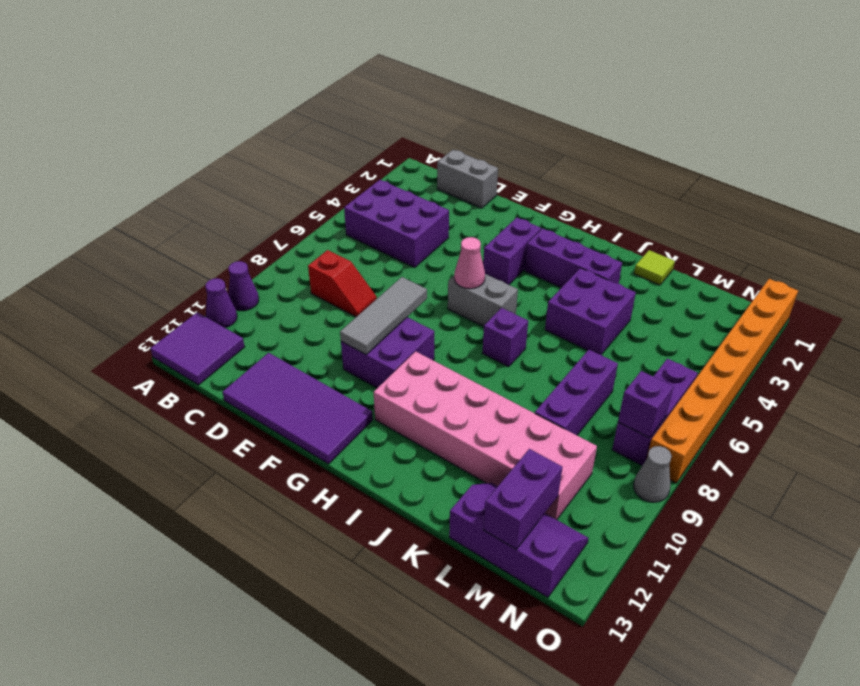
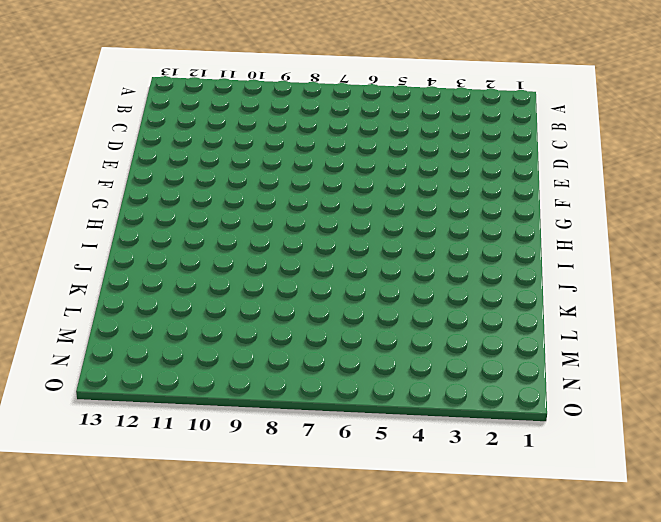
none -> purple 1x1 cone [228,261,259,311]
none -> purple 1x1 cone [206,278,237,328]
none -> purple 2x2 tile [150,312,245,385]

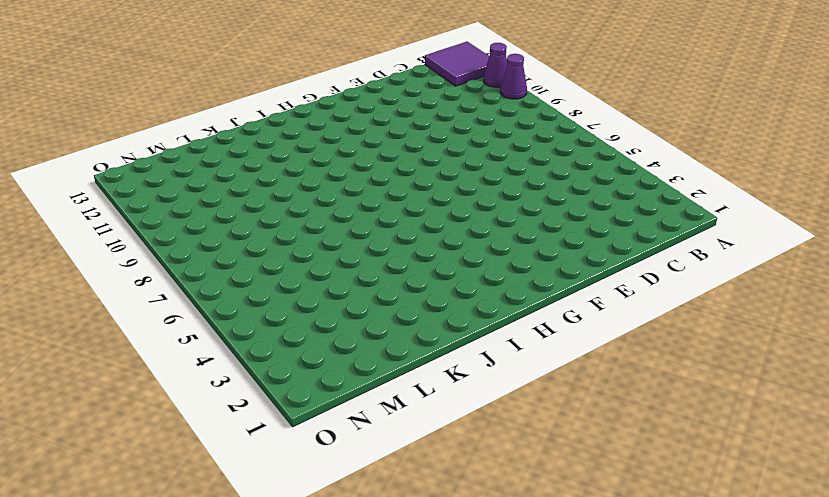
none -> purple 2x3 brick [344,180,449,268]
none -> grey 1x2 brick [437,150,498,208]
none -> red 1x2 slope [308,250,377,317]

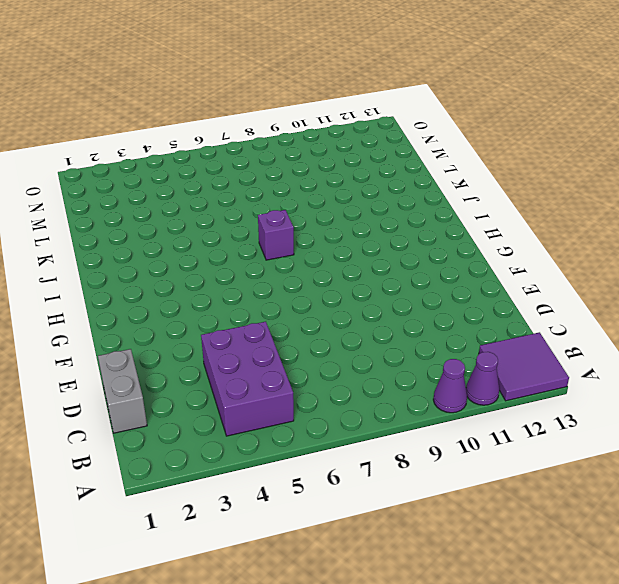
none -> red 1x2 slope [308,250,377,317]
none -> purple 2x4 tile [223,353,373,464]
none -> purple 2x2 brick [341,317,434,388]

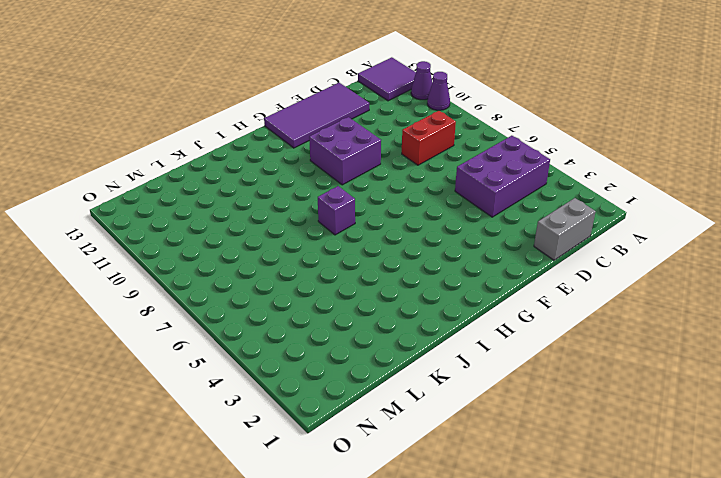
red 1x2 brick [402,111,456,165] -> red 1x2 slope [308,250,377,317]
none -> purple 1x2 brick [483,218,541,285]
none -> grey 1x2 brick [448,274,518,327]
none -> purple 1x3 brick [525,229,622,288]

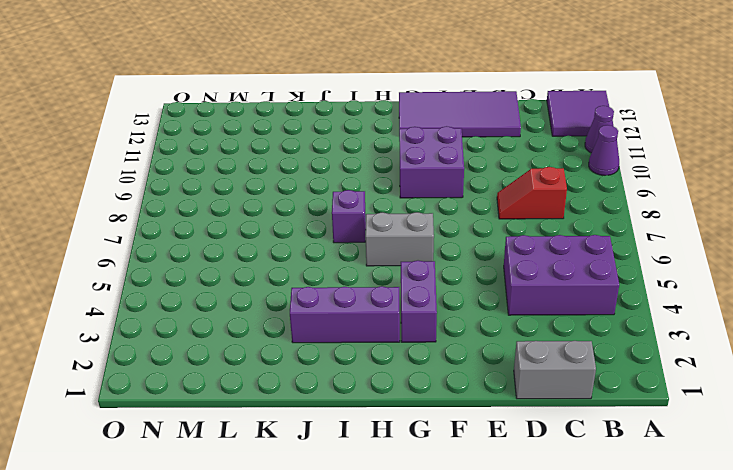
none -> pink 2x6 brick [374,351,597,520]
none -> purple 2x2 brick [545,268,636,355]
none -> lime 1x1 tile [634,250,675,285]

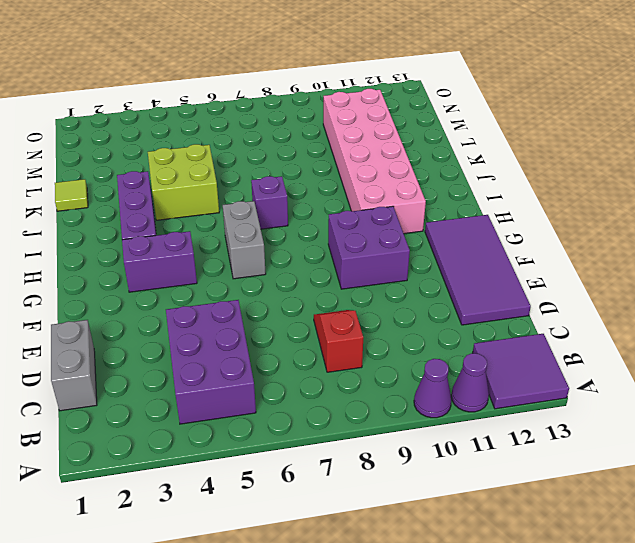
lime 2x2 brick [148,144,219,220] -> purple 2x2 brick [545,268,636,355]
none -> purple 1x3 brick [535,350,618,435]
none -> purple 2x3 slope [449,483,588,597]
none -> purple 1x3 brick [612,359,698,466]

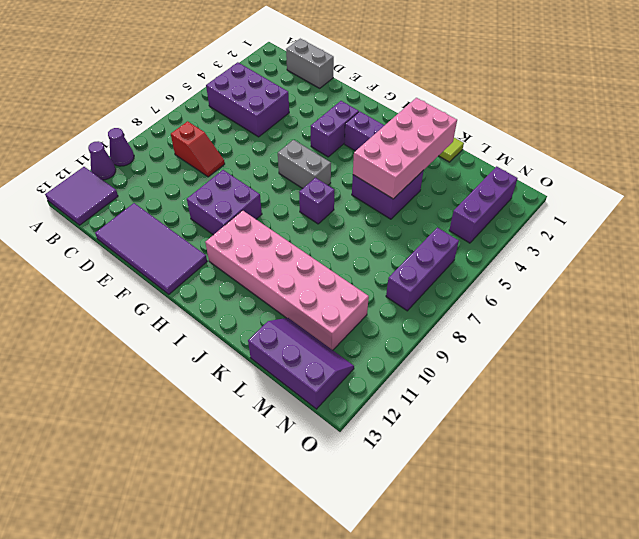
pink 2x4 brick [353,98,457,199] -> none
purple 1x3 brick [449,166,517,243] -> purple 1x3 brick moved to [535,350,618,435]
none -> orange 1x8 brick [647,279,798,483]
none -> grey 1x1 cone [634,446,672,502]
none -> grey 1x3 tile [340,277,427,354]

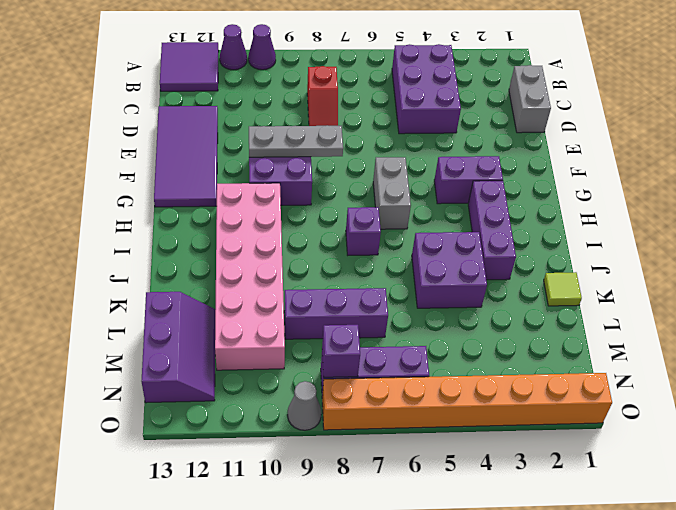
grey 1x3 plate [249,125,343,157] -> grey 1x3 tile [340,277,427,354]
none -> pink 1x1 cone [454,237,485,289]
none -> purple 1x2 brick [484,449,563,549]

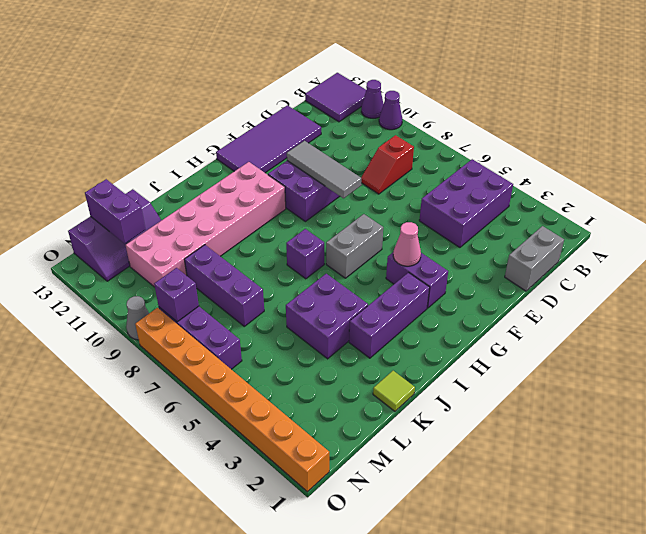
pink 1x1 cone [393,222,421,266] -> pink 1x1 cone moved to [454,237,485,289]

